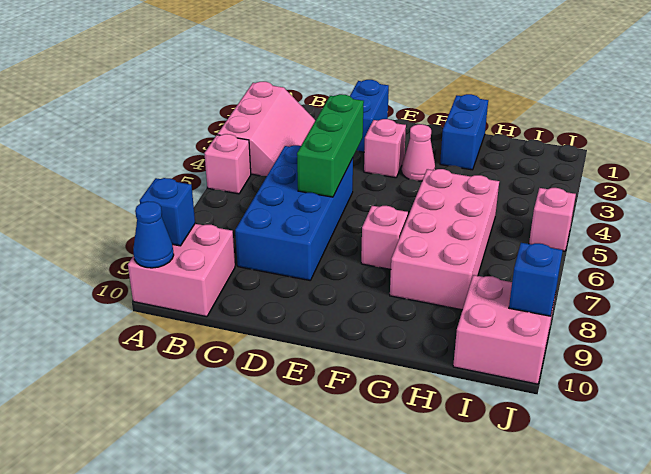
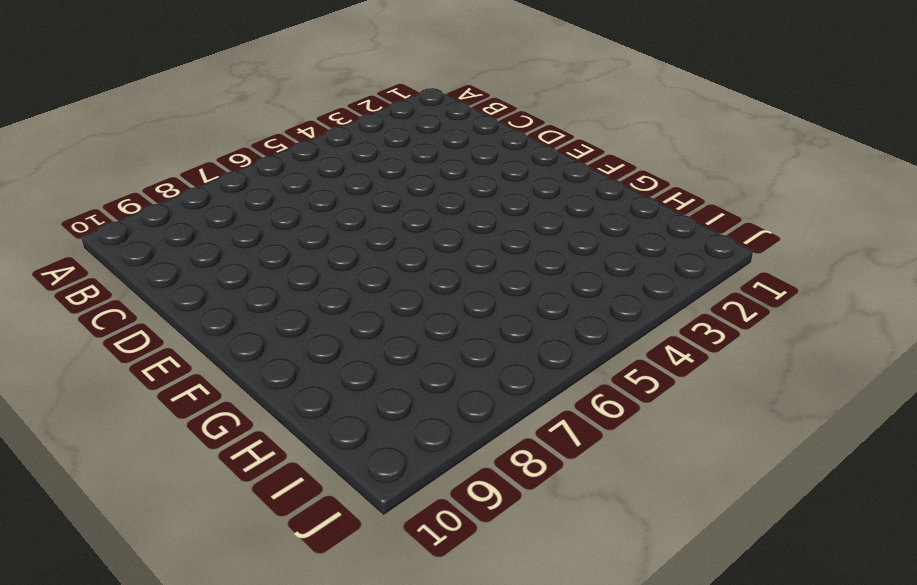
none -> pink 2x3 slope [218,82,315,176]
none -> pink 1x1 brick [204,134,251,194]
none -> pink 2x2 brick [128,224,235,317]

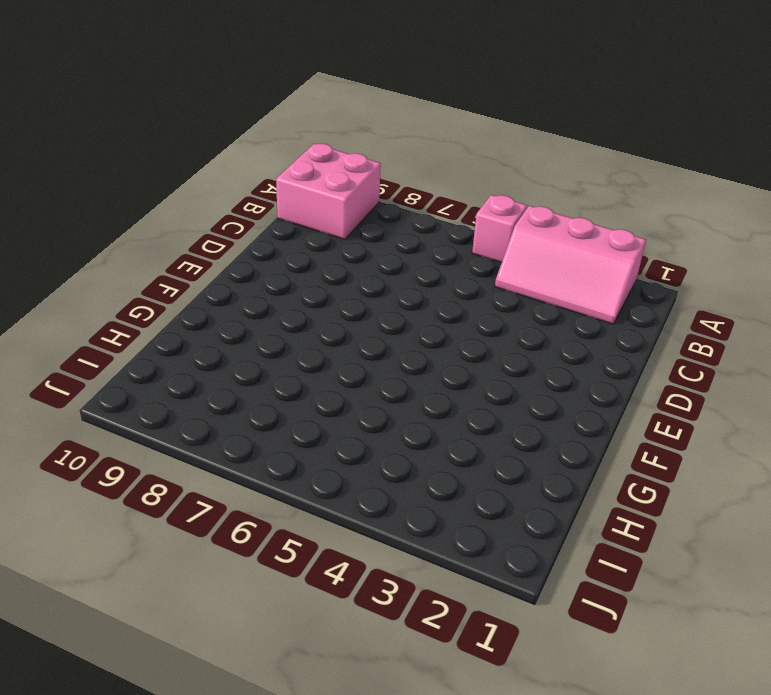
none -> blue 2x4 brick [235,145,353,280]
none -> blue 1x2 brick [350,80,389,152]
none -> pink 1x1 brick [364,119,406,178]

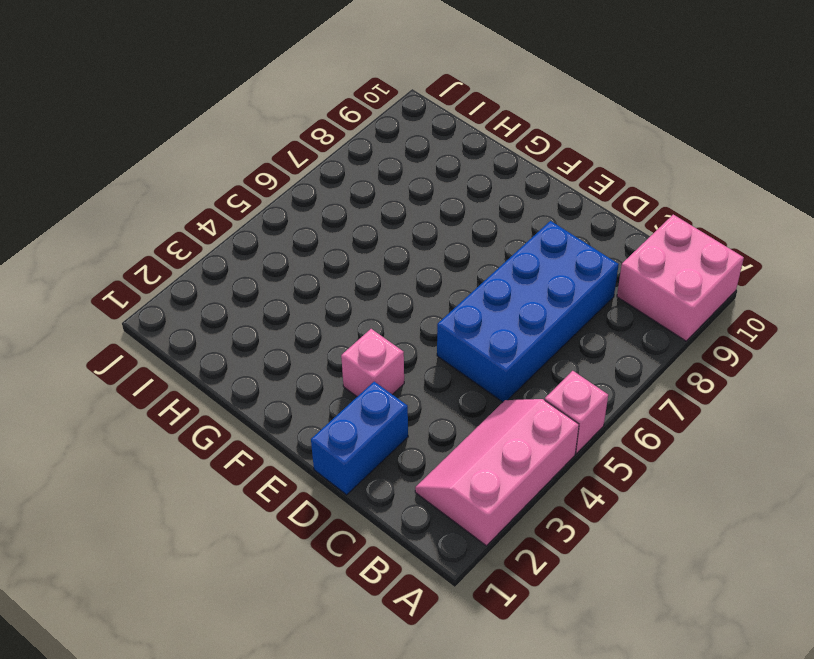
none -> pink 1x1 cone [402,124,435,181]
none -> pink 1x1 brick [361,206,408,269]
none -> blue 1x2 brick [440,94,488,170]

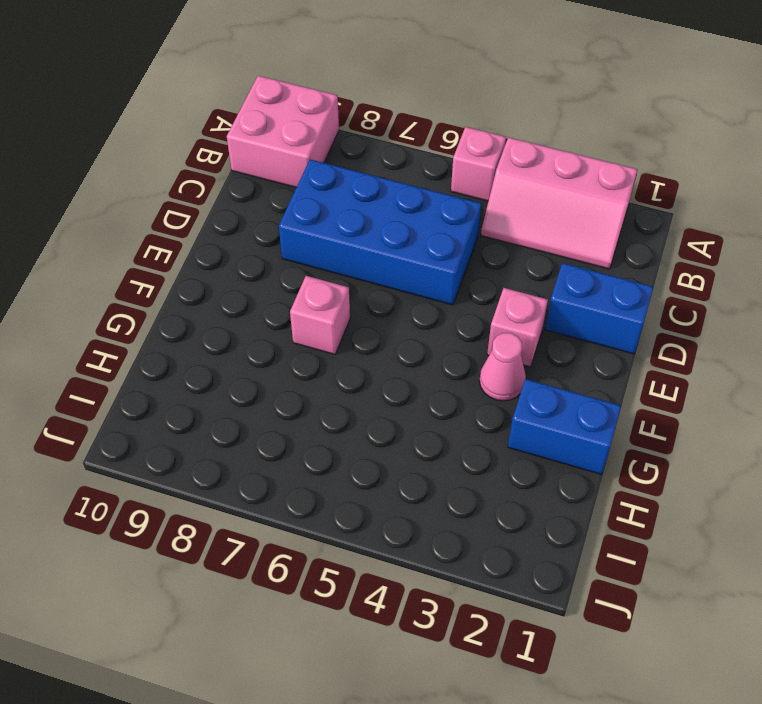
none -> pink 2x4 brick [390,169,499,310]
none -> pink 2x2 brick [453,275,555,384]
none -> pink 1x1 brick [529,188,576,251]

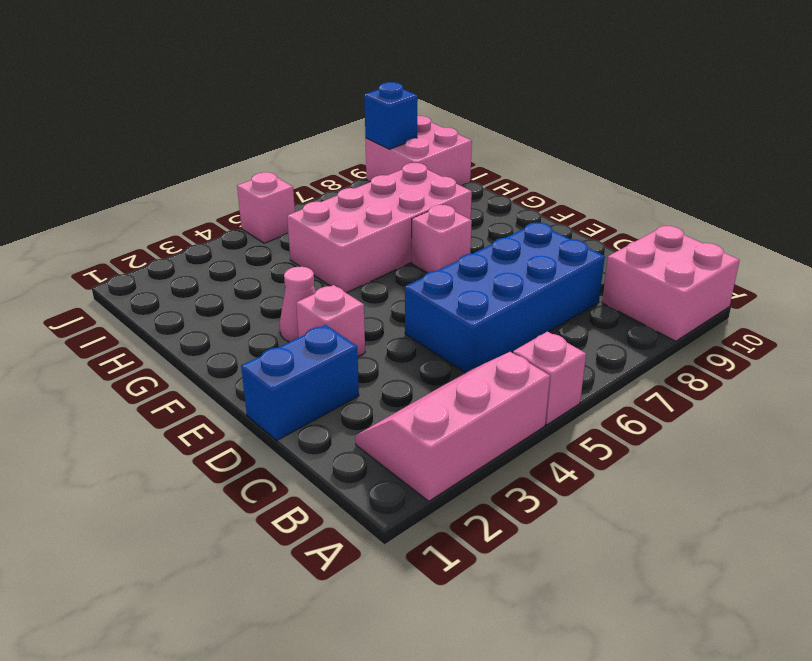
none -> blue 1x2 brick [440,94,488,170]
none -> blue 1x1 brick [140,178,195,246]
none -> blue 1x1 cone [133,201,174,268]

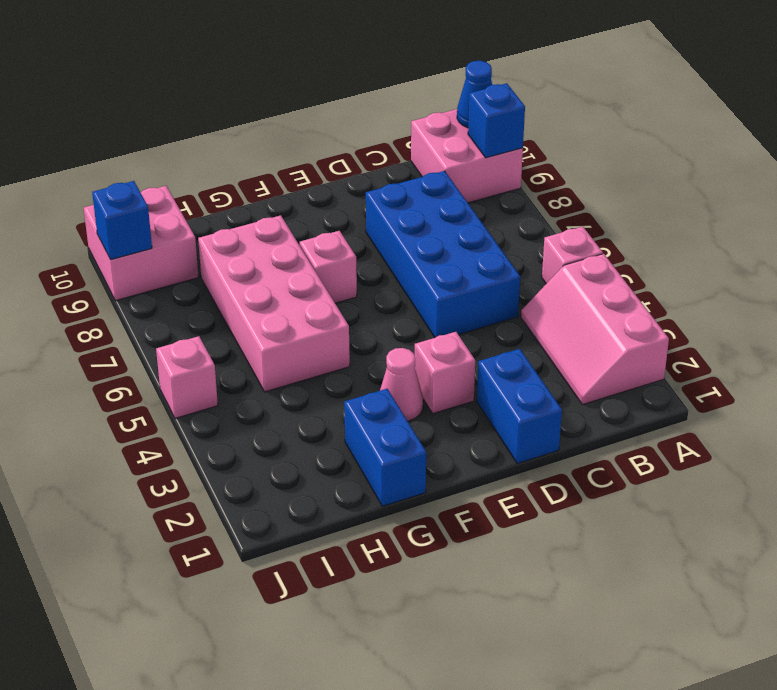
none -> green 1x3 brick [297,94,364,197]

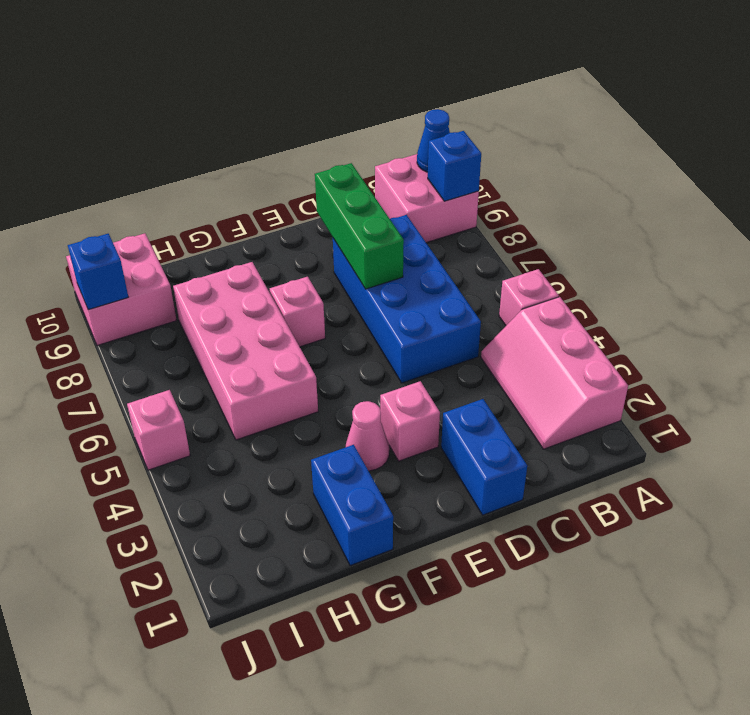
green 1x3 brick [315,163,404,289] -> green 1x3 brick moved to [297,94,364,197]

